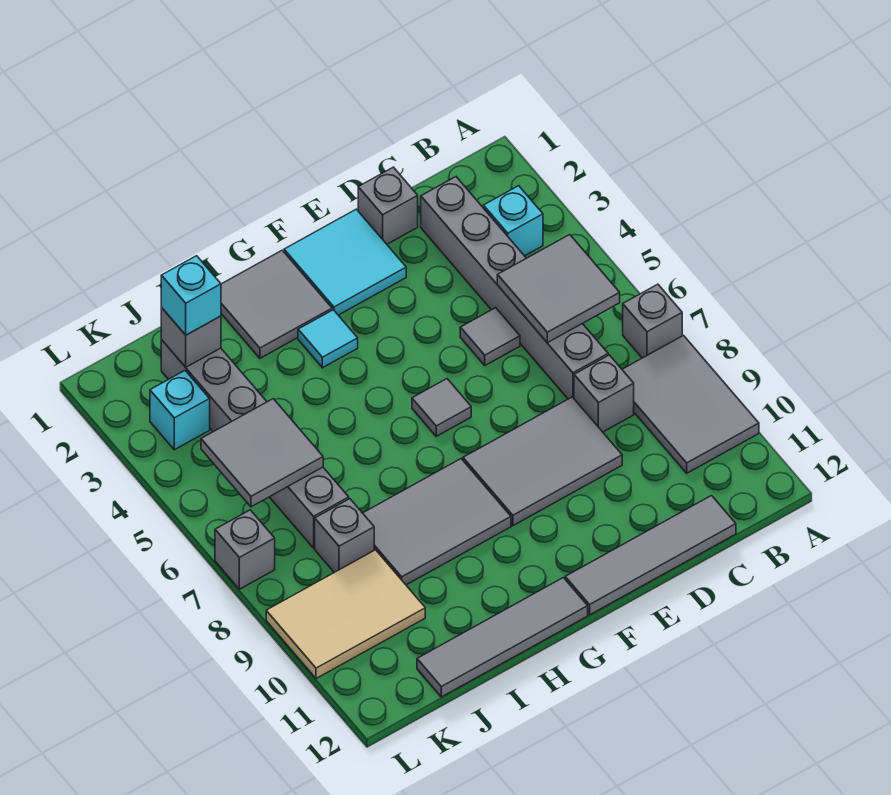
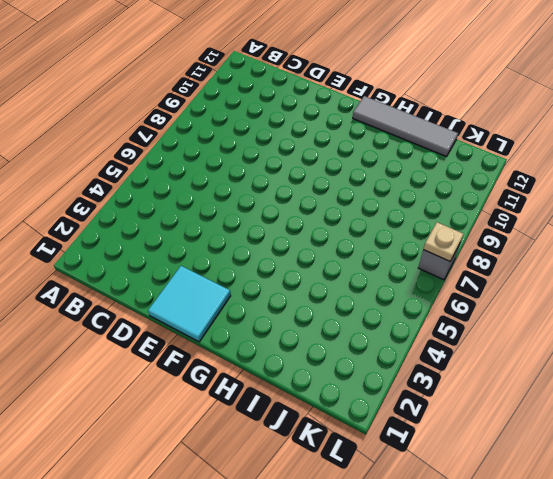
tan 1x1 plate [424,222,463,261] -> none
none -> grey 1x1 brick [623,284,682,358]
none -> grey 2x3 tile [622,335,759,473]
none -> cyan 1x1 brick [483,186,543,256]

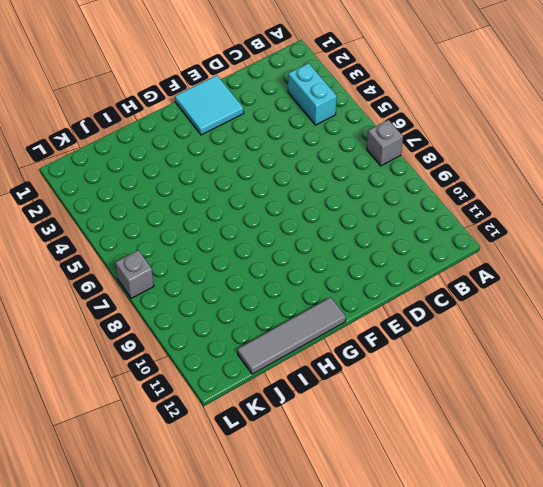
cyan 1x2 brick [288,63,337,125] -> cyan 1x1 brick [483,186,543,256]
none -> grey 2x3 tile [622,335,759,473]
none -> grey 1x6 brick [421,177,608,399]
none -> grey 1x1 brick [574,355,634,432]

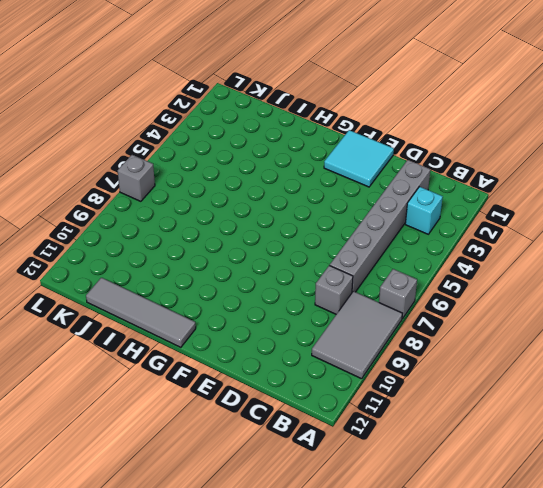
none -> grey 1x4 tile [565,496,736,615]
none -> grey 1x1 brick [358,167,418,244]
none -> grey 1x1 tile [460,308,520,365]

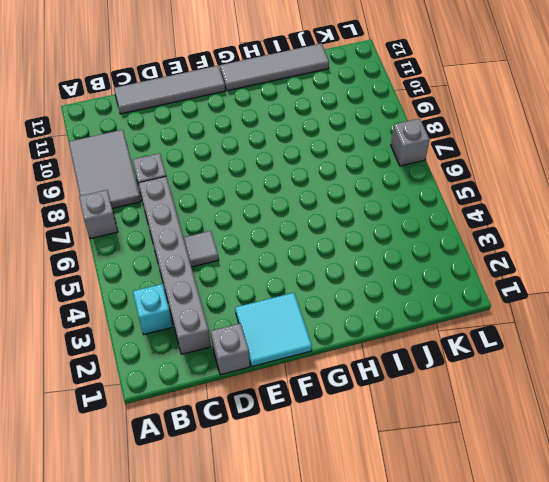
none -> grey 2x3 tile [463,397,622,526]
none -> grey 1x1 tile [412,379,471,436]
none -> grey 2x2 tile [221,250,332,358]

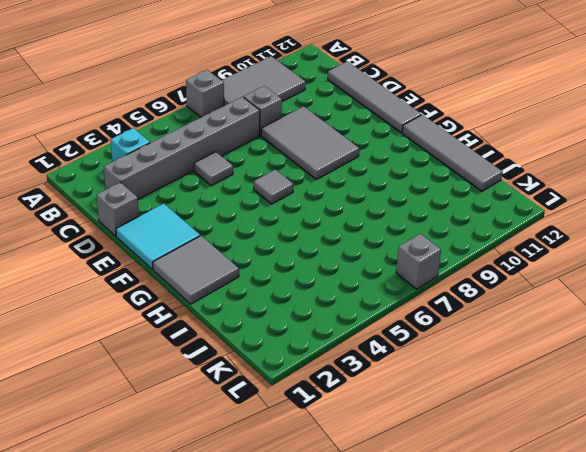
none -> cyan 1x1 tile [298,310,358,368]
none -> grey 2x3 tile [363,459,511,585]
none -> grey 1x6 brick [161,340,349,548]

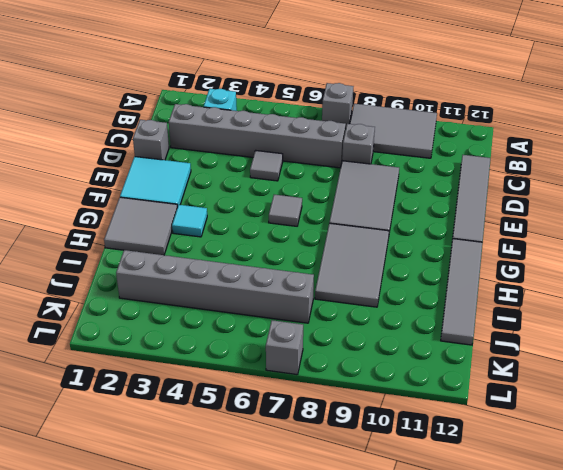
none -> grey 1x1 brick [315,499,374,572]
none -> tan 2x3 tile [266,550,425,679]
none -> cyan 1x1 brick [150,371,210,450]

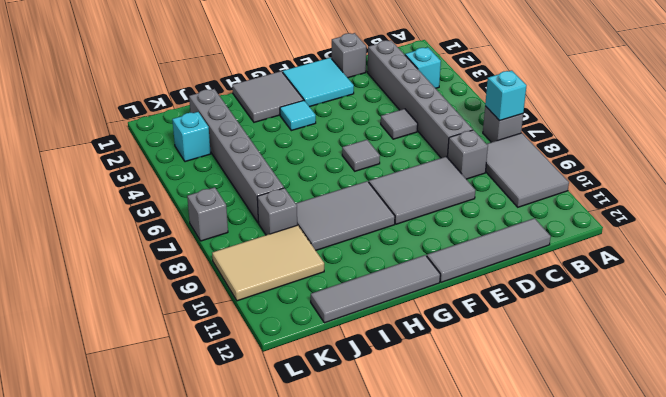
cyan 1x1 brick [485,71,527,121] -> cyan 1x1 brick moved to [161,256,221,335]
none -> grey 2x2 tile [497,235,620,343]
none -> grey 1x1 brick [161,308,221,367]
none -> grey 2x2 tile [201,399,323,507]

